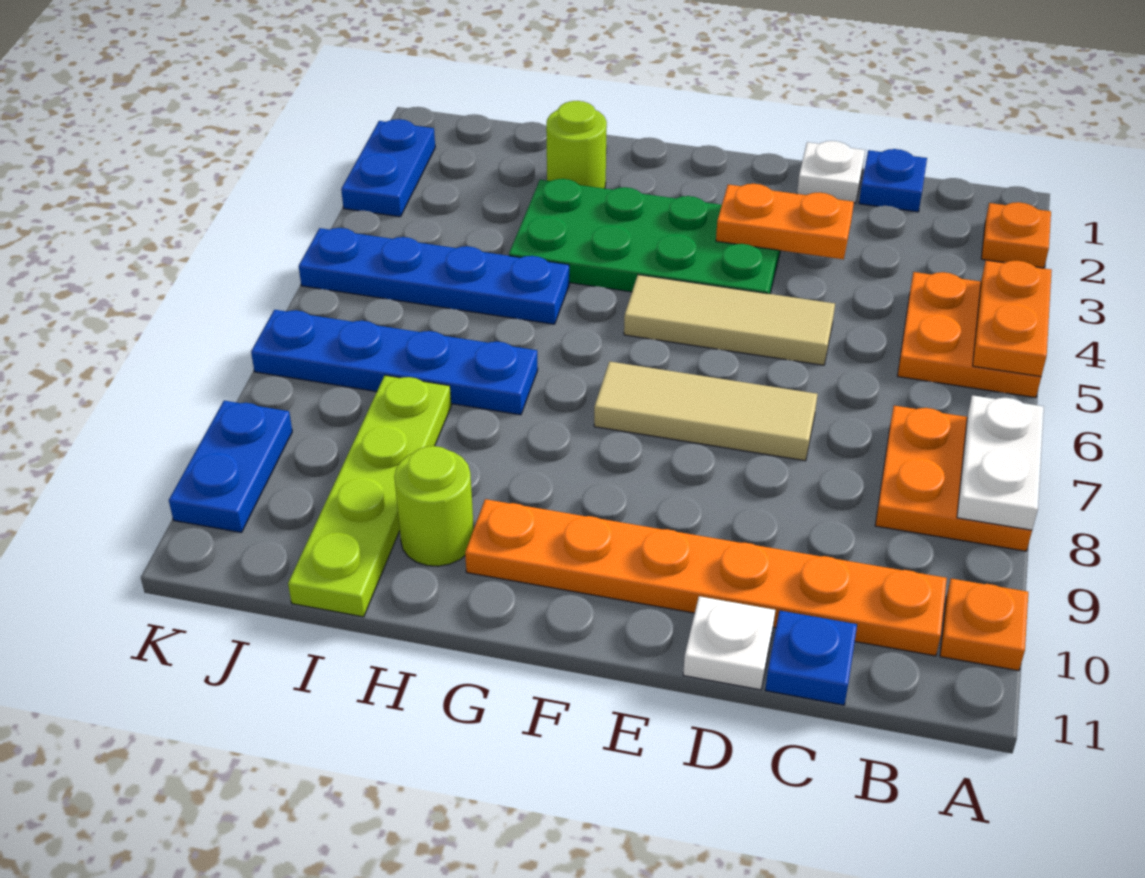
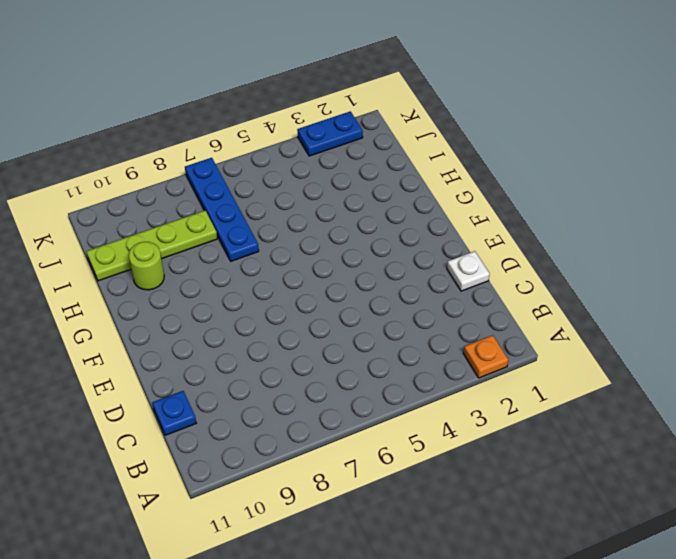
none -> orange 2x2 plate [898,272,1041,398]
none -> orange 2x2 plate [875,406,1032,551]
none -> orange 1x1 plate [940,579,1028,671]

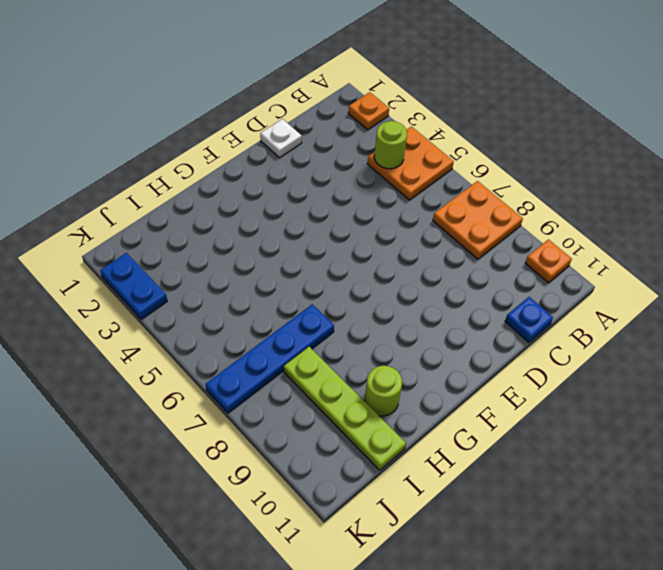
lime 1x1 round brick [374,121,407,169] -> lime 1x1 round brick moved to [546,101,607,189]
none -> orange 1x6 plate [465,499,947,656]
none -> blue 1x1 plate [859,149,927,212]
none -> tan 1x3 tile [624,275,835,365]

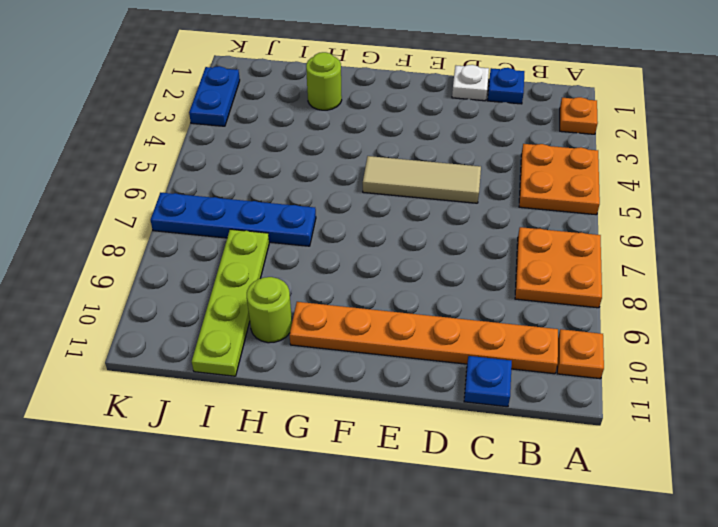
none -> tan 1x3 tile [594,362,818,461]
none -> white 1x1 plate [683,596,775,690]
none -> green 2x4 plate [509,179,781,294]

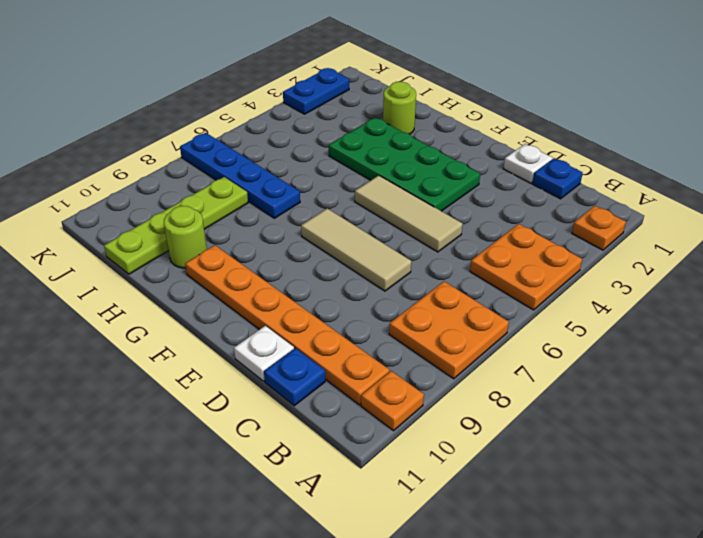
none -> blue 1x4 plate [299,228,569,324]
none -> blue 1x2 plate [169,401,292,533]
none -> orange 1x2 plate [973,260,1052,377]

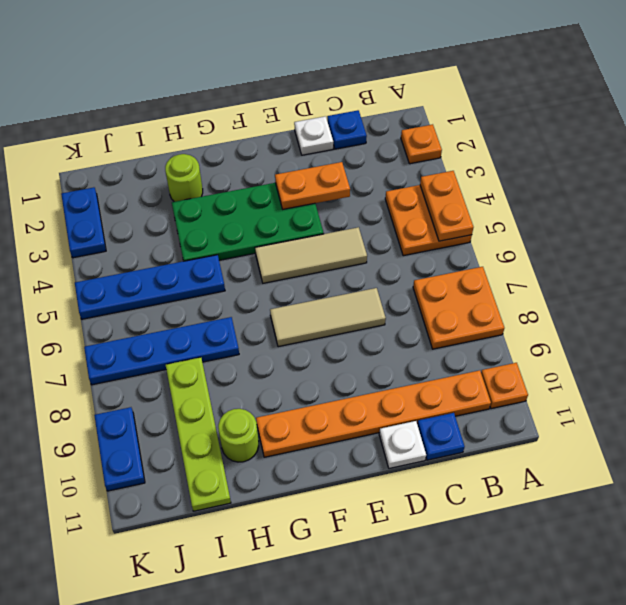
none -> white 1x2 plate [957,395,1044,530]

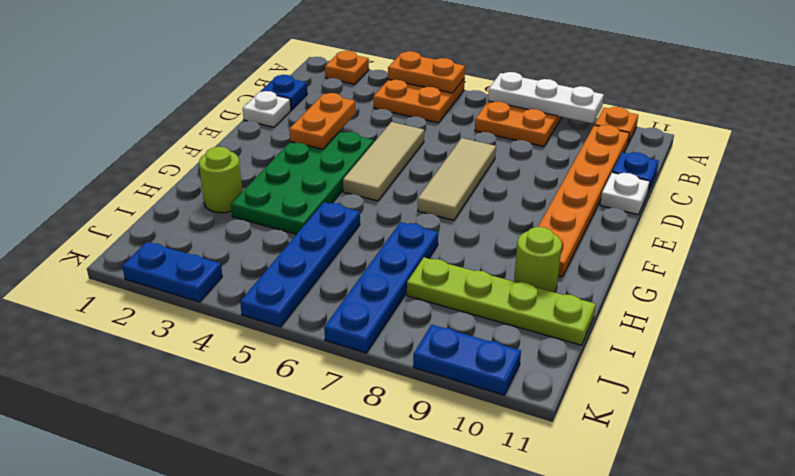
white 1x3 plate [488,72,604,123] -> white 1x2 plate [957,395,1044,530]

